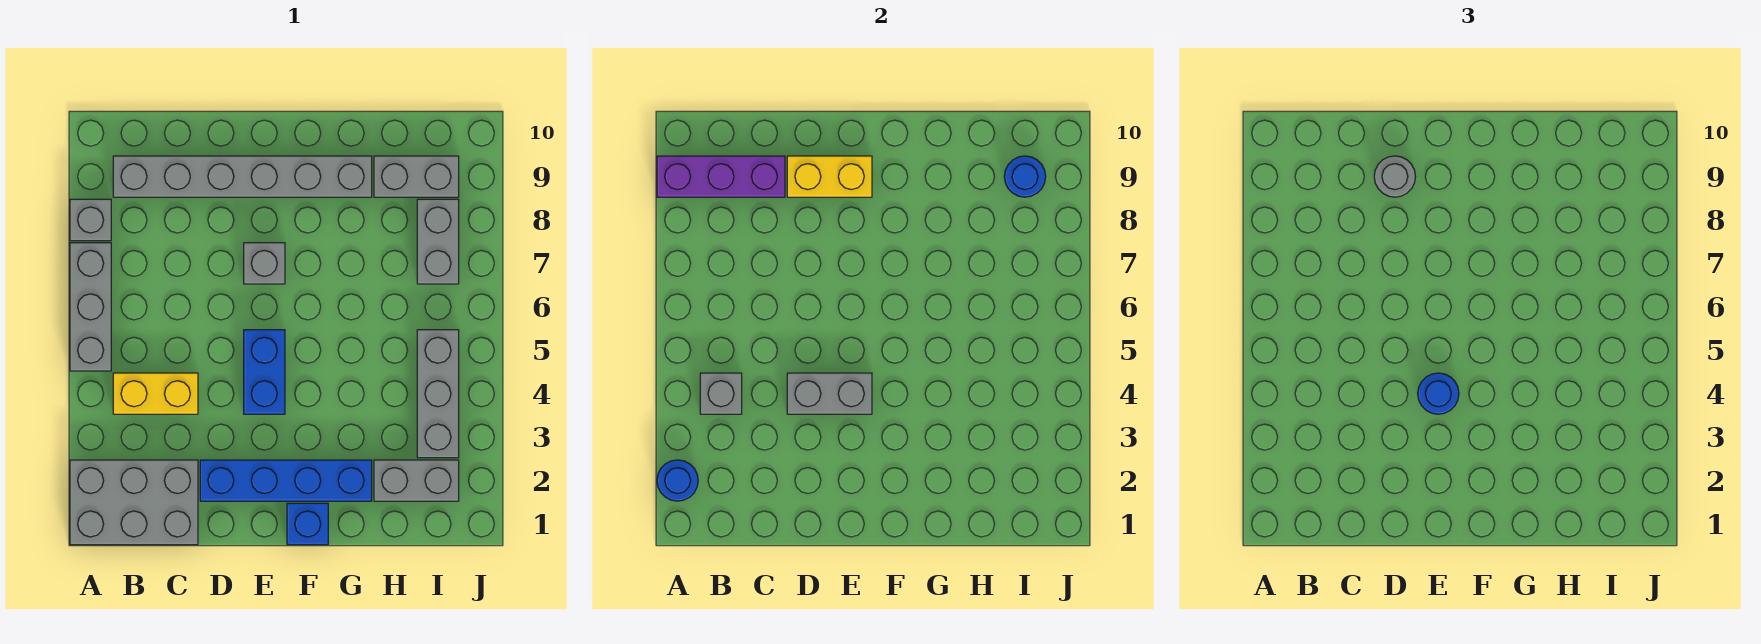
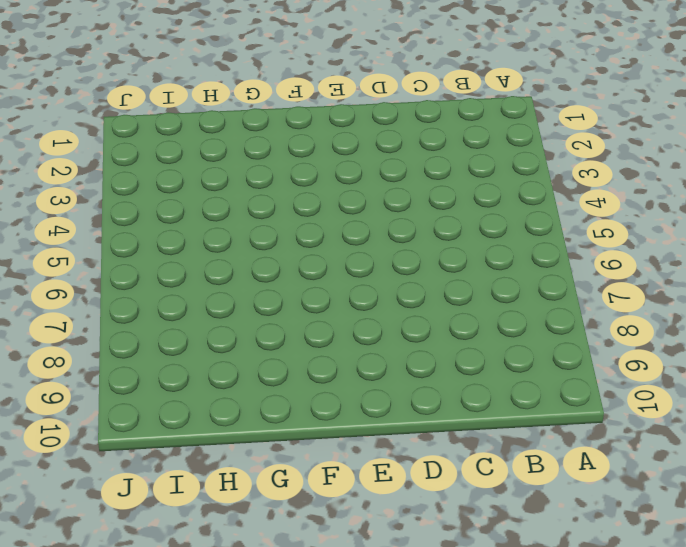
none -> grey 2x3 brick [70,460,198,545]
none -> grey 1x3 brick [70,243,111,371]
none -> grey 1x1 brick [70,199,111,241]

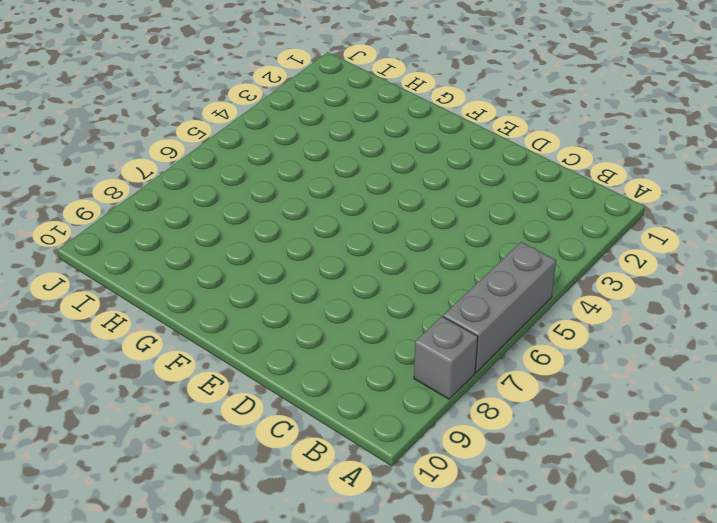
none -> grey 2x3 brick [70,460,198,545]
none -> yellow 1x2 brick [113,373,198,414]
none -> grey 1x6 brick [113,156,372,197]

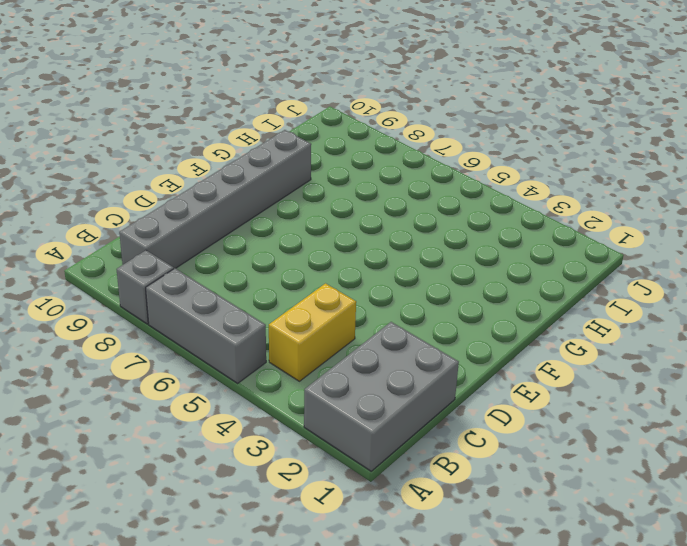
none -> blue 1x4 brick [200,460,372,501]
none -> blue 1x2 brick [244,330,285,414]
none -> grey 1x1 brick [244,243,285,284]

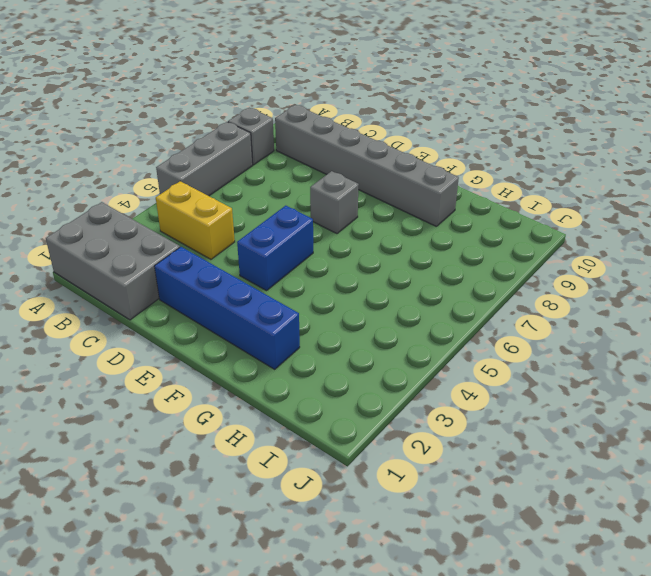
none -> blue 1x1 brick [287,503,328,545]
none -> grey 1x2 brick [374,460,459,501]
none -> grey 1x2 brick [374,156,459,197]

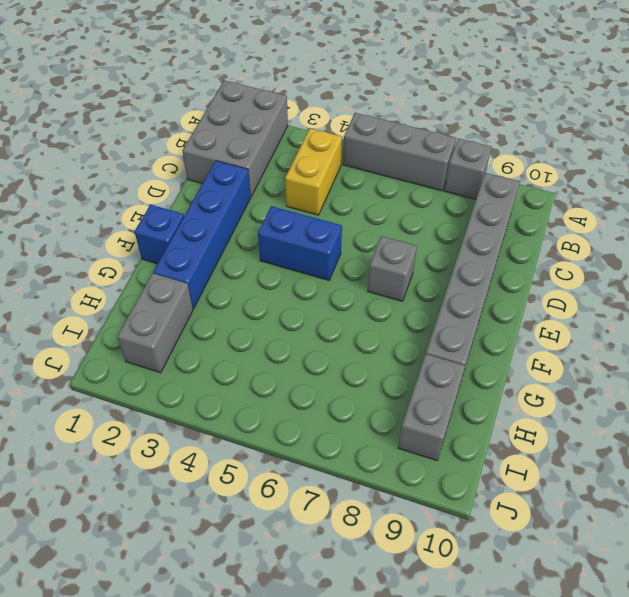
none -> grey 1x3 brick [417,330,459,458]
none -> grey 1x2 brick [417,199,459,284]
none -> blue 1x1 round brick [657,460,698,501]

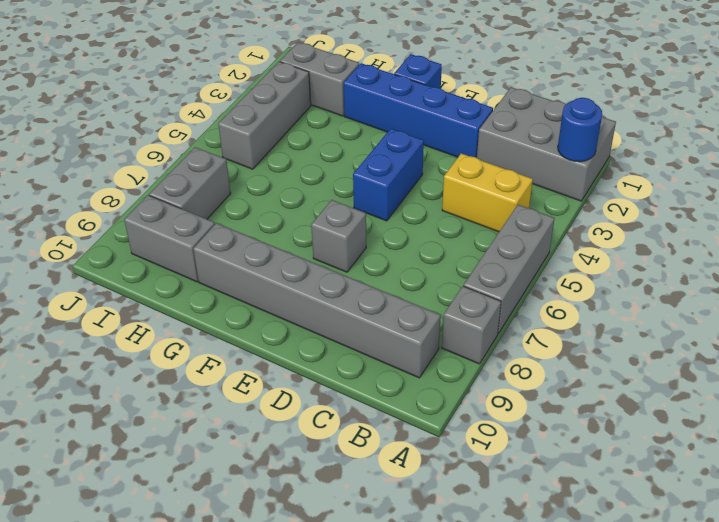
none -> purple 1x3 brick [657,156,785,197]
none -> grey 1x1 brick [700,373,742,414]
none -> grey 1x2 brick [787,373,872,414]

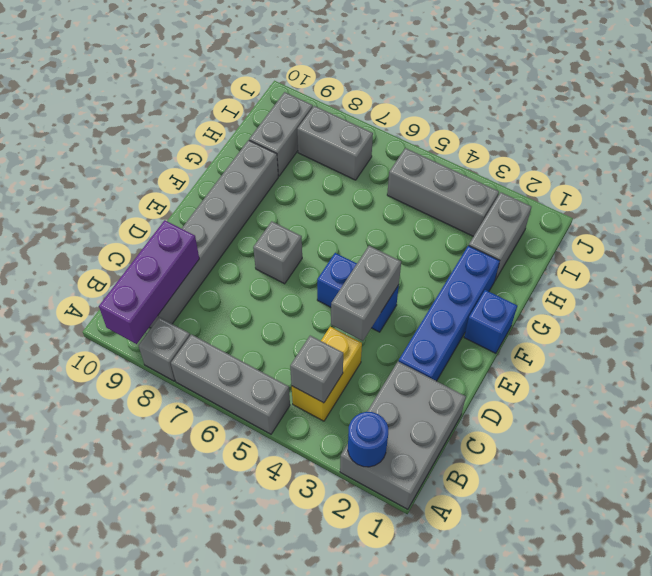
none -> yellow 1x2 brick [787,156,872,197]
none -> blue 1x1 round brick [1004,156,1046,197]
none -> grey 1x1 round brick [1374,156,1416,197]

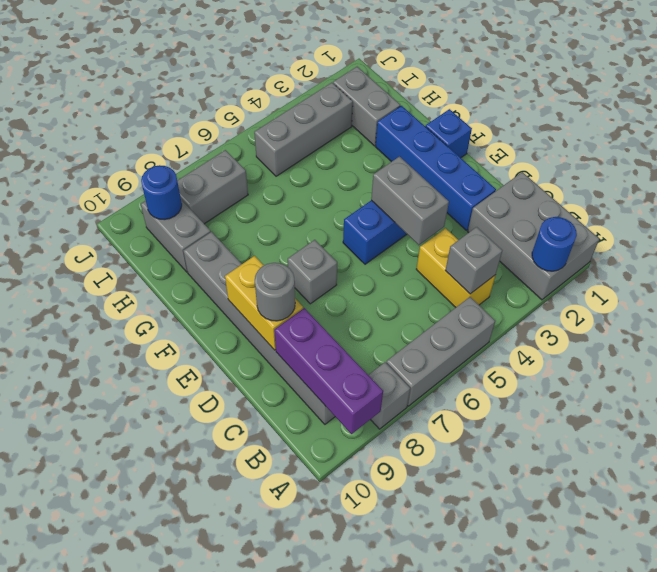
none -> blue 1x1 round brick [1418,373,1459,414]

